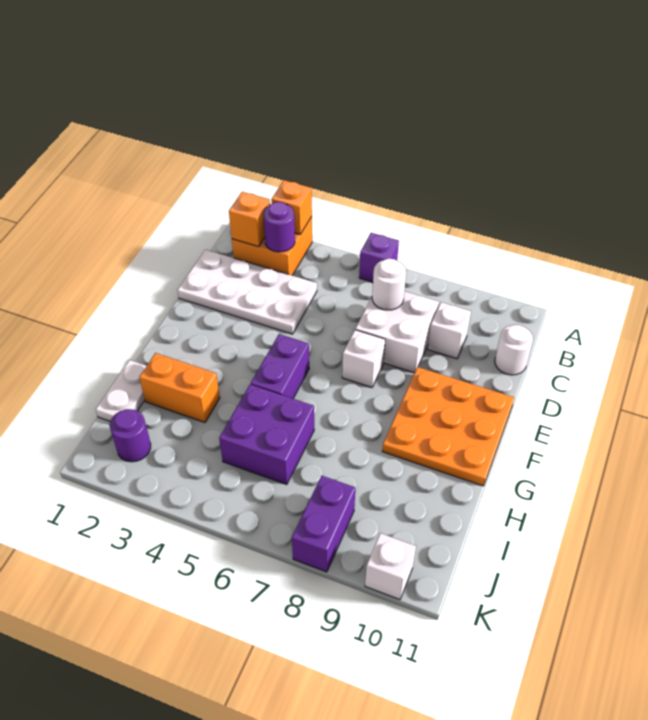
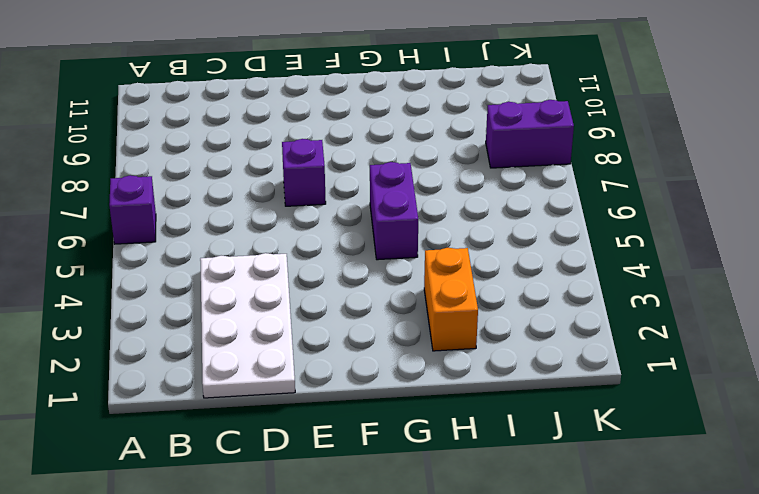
purple 1x1 brick [282,139,326,206] -> white 1x1 brick [342,330,385,387]
purple 1x2 brick [370,162,418,260] -> purple 1x2 brick turned to [251,334,309,399]
none -> orange 2x2 brick [232,204,312,276]
none -> white 2x2 brick [355,291,439,373]
none -> white 1x1 brick [428,302,471,359]

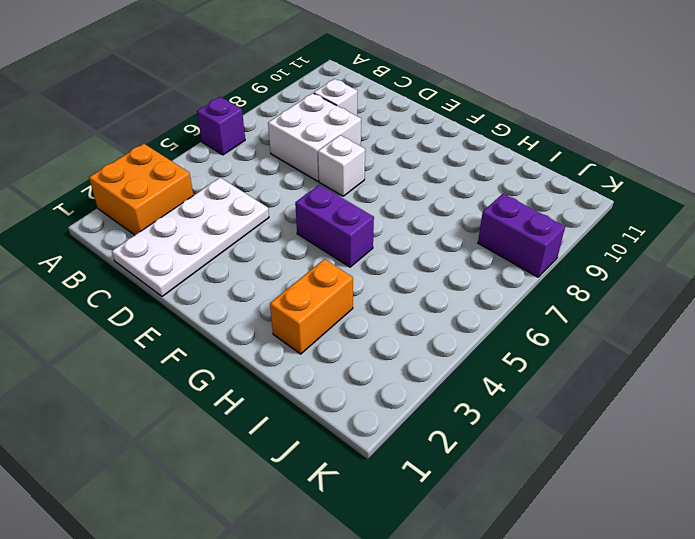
none -> white 1x1 round brick [495,325,533,375]
none -> orange 3x3 plate [382,367,514,486]
none -> white 1x2 plate [96,360,146,421]

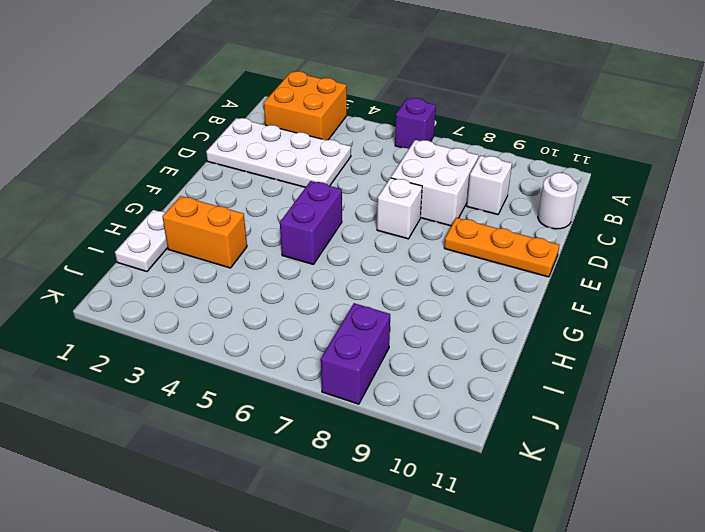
orange 1x3 plate [444,218,559,277] -> orange 3x3 plate [382,367,514,486]
none -> purple 2x2 brick [219,384,314,485]
none -> purple 1x1 round brick [110,409,151,462]
none -> white 1x1 brick [365,533,416,600]

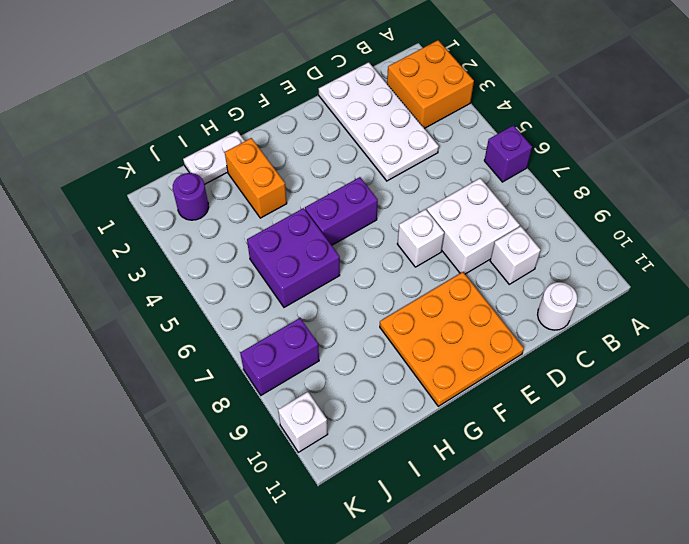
none -> orange 1x1 brick [272,180,312,234]
none -> orange 1x1 brick [229,192,270,247]
none -> purple 1x1 round brick [263,202,295,252]

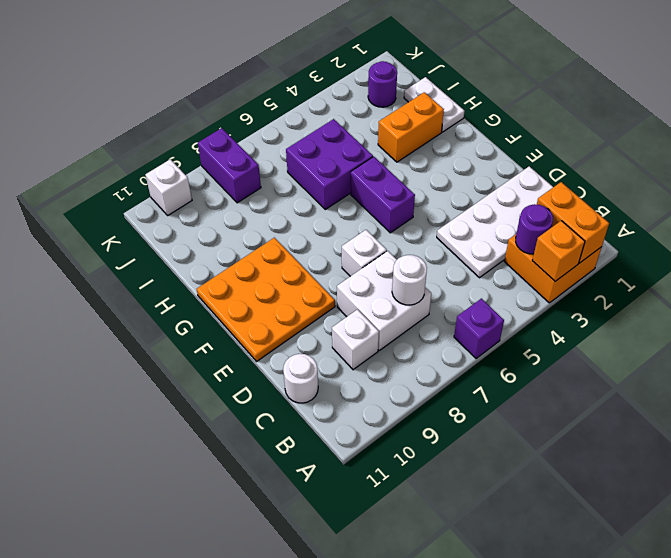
orange 1x2 brick [537,182,609,263] -> orange 1x1 brick [229,192,270,247]

